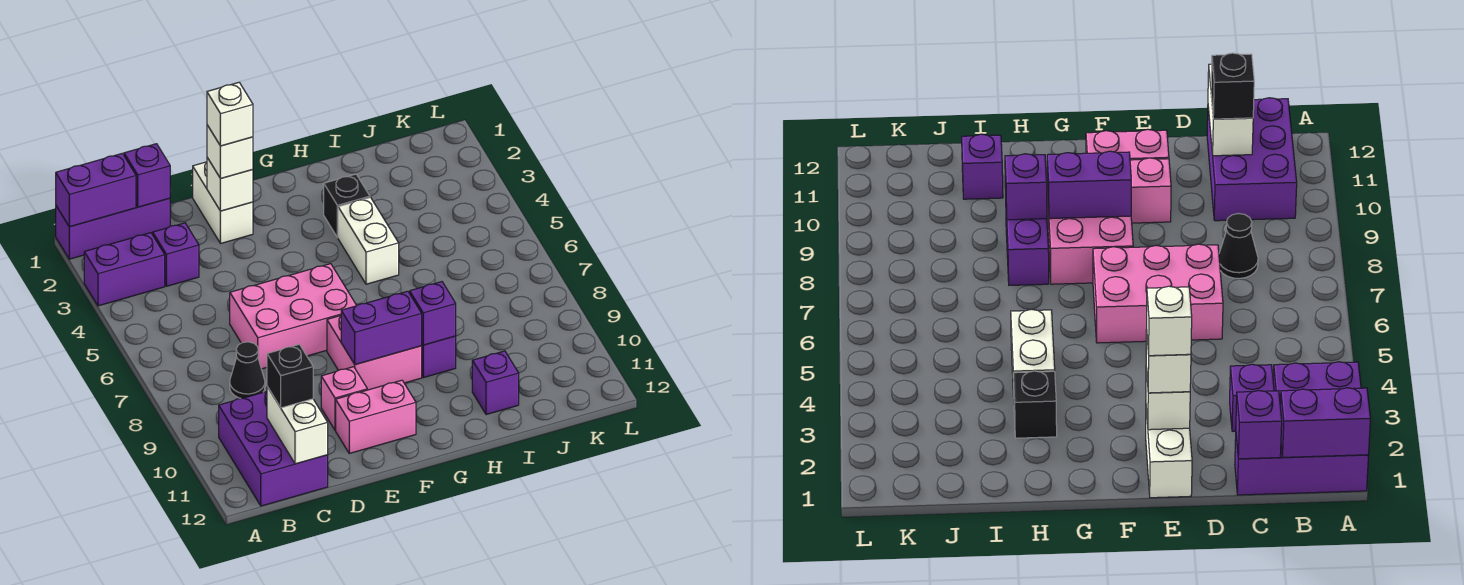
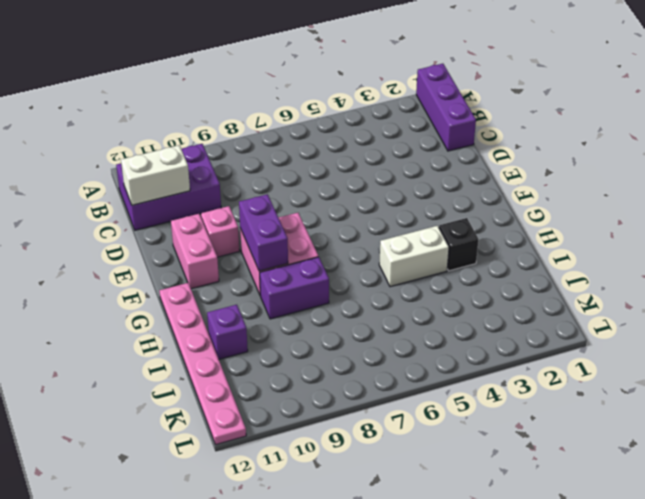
pink 1x6 plate [159,283,246,445] -> none
none -> purple 1x2 brick [84,233,165,306]
none -> purple 1x1 brick [153,223,199,286]
none -> black 1x1 cone [230,342,265,398]

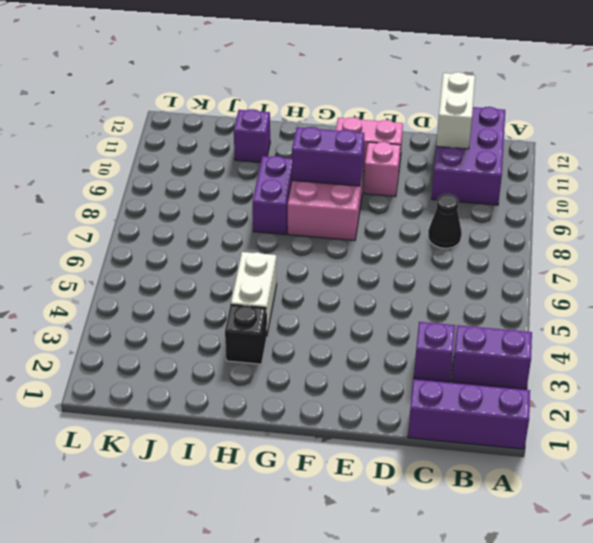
none -> pink 2x3 brick [230,264,357,369]
none -> white 1x2 brick [193,162,253,244]
none -> purple 1x2 brick [56,154,136,227]

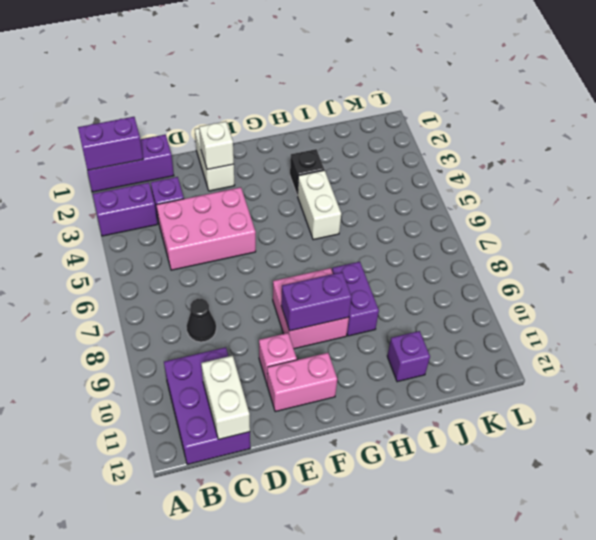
pink 2x3 brick [156,187,256,270] -> pink 2x3 brick moved to [230,264,357,369]
none -> purple 1x1 brick [124,144,170,207]
none -> purple 1x1 brick [410,282,456,345]
none -> black 1x1 brick [267,344,313,408]

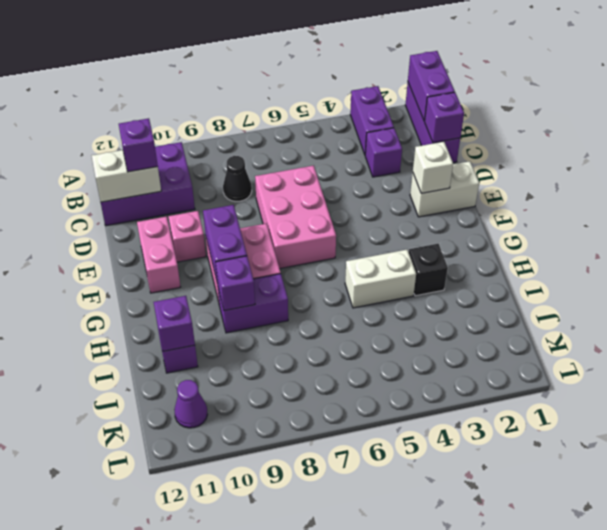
purple 1x1 brick [119,118,158,172] -> black 1x1 brick [267,344,313,408]
purple 1x1 brick [154,296,195,351] -> none
purple 1x1 cone [174,380,208,428] -> none
none -> white 1x1 brick [207,125,253,179]
none -> white 1x1 brick [207,83,253,146]

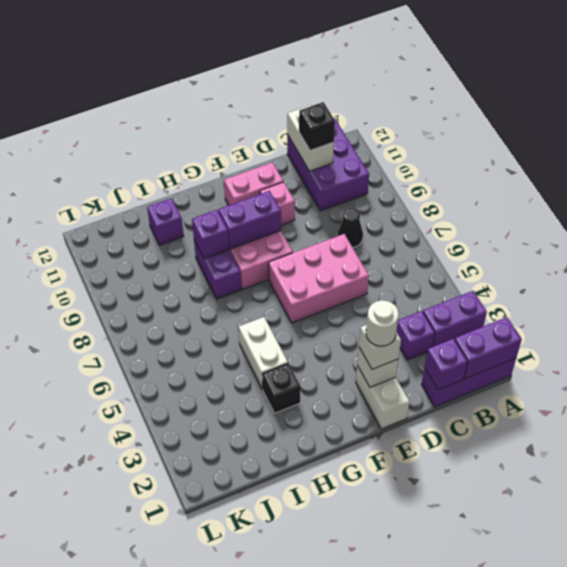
white 1x1 round brick [366,300,399,346] -> white 1x1 brick [207,83,253,146]

